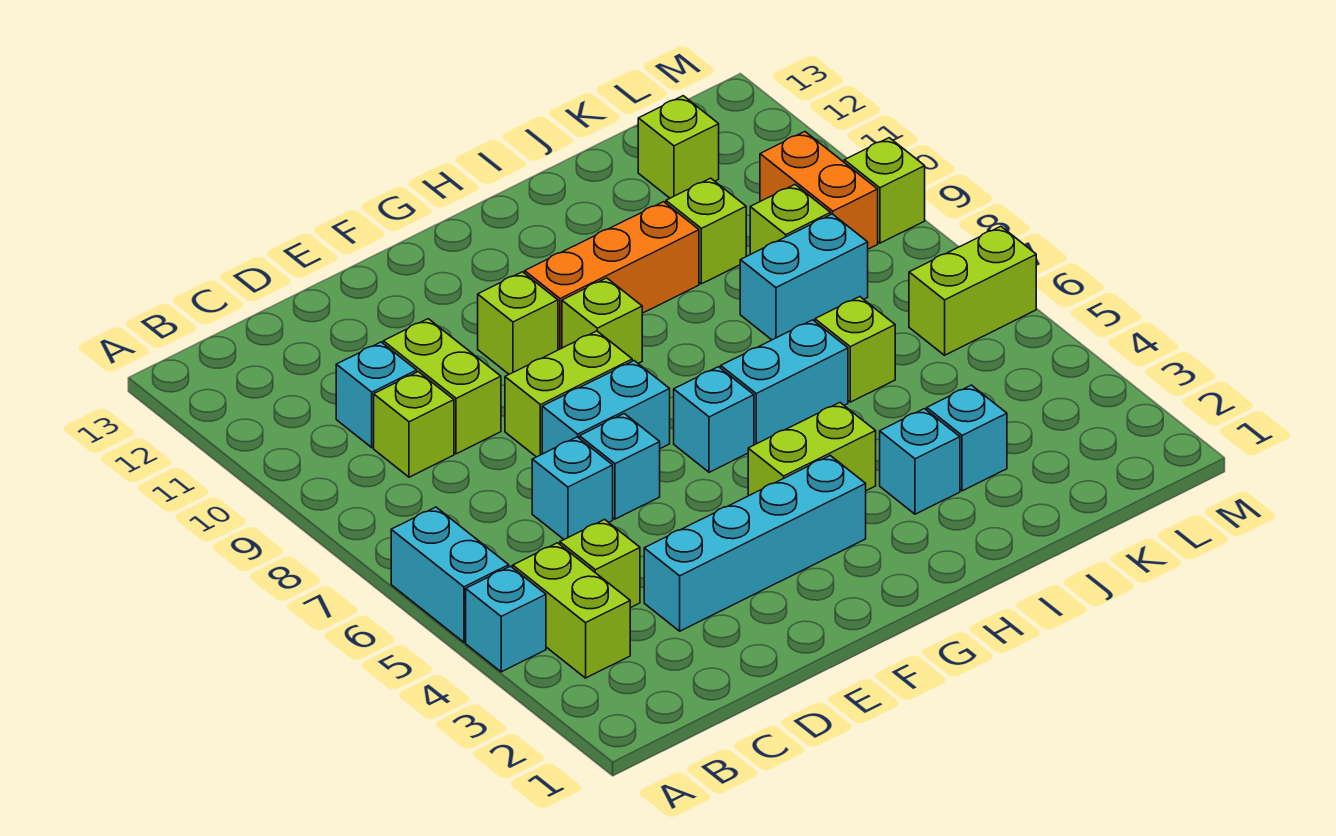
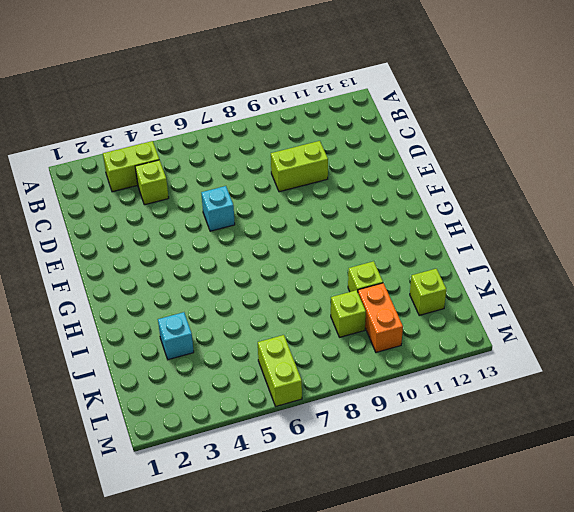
orange 1x2 brick [358,283,403,352] -> orange 1x2 brick turned to [760,132,878,249]
none -> cyan 1x1 brick [466,566,546,672]
none -> cyan 1x2 brick [391,507,509,642]
none -> lime 1x1 brick [374,372,454,477]

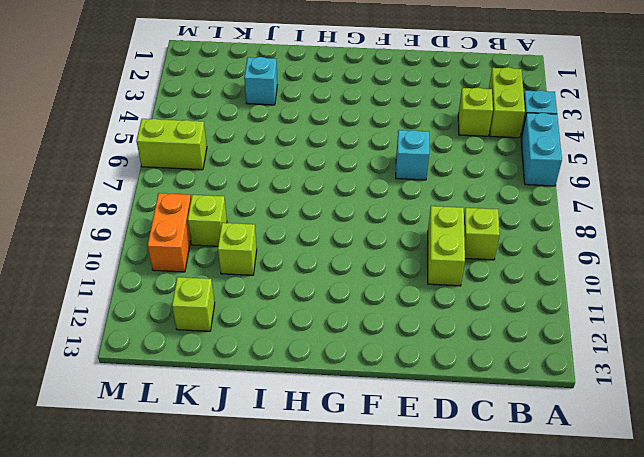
none -> cyan 1x1 brick [336,342,417,448]
none -> cyan 1x4 brick [644,456,866,631]
none -> cyan 1x1 brick [532,437,613,539]

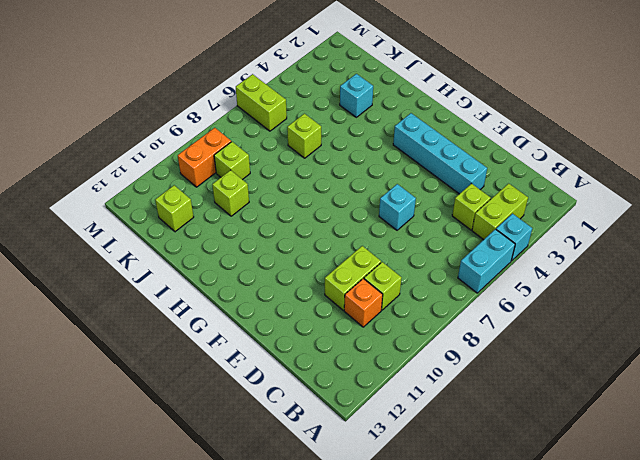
orange 1x1 brick [344,279,383,327] -> cyan 1x1 brick [336,342,417,448]
none -> cyan 1x1 brick [532,437,613,539]
none -> cyan 1x2 brick [542,361,670,454]
none -> lime 1x2 brick [505,331,632,457]

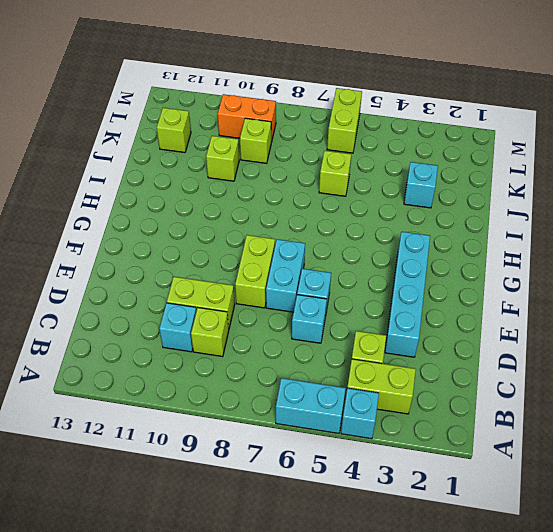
none -> lime 1x1 brick [478,272,558,374]
none -> lime 1x2 brick [748,403,876,496]
none -> cyan 1x1 brick [674,367,754,472]

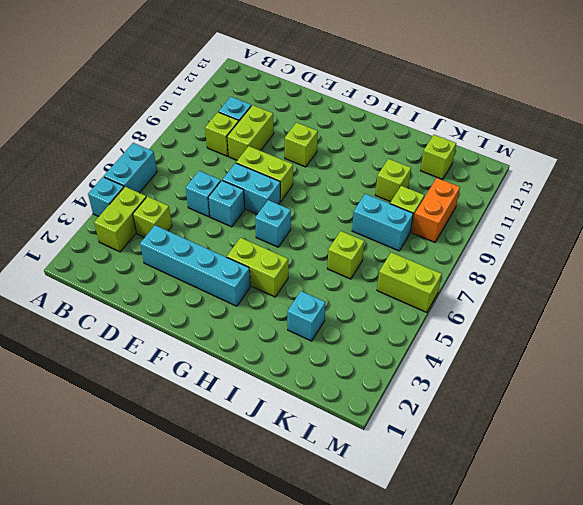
none -> lime 1x1 brick [562,278,642,363]
none -> orange 1x3 brick [525,202,699,350]
none -> cyan 1x2 brick [721,320,848,445]

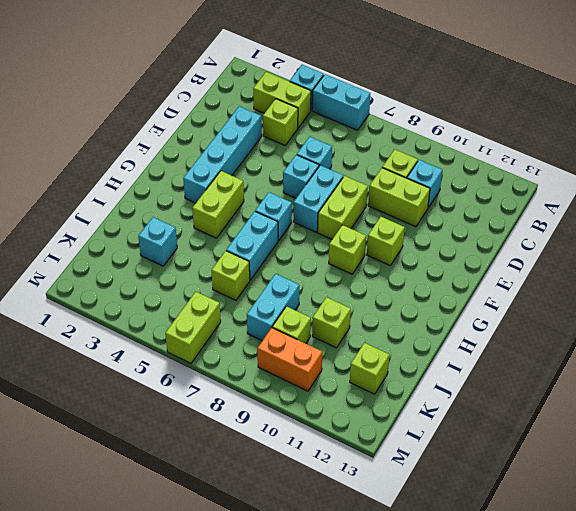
none -> orange 1x3 brick [525,202,699,350]
none -> cyan 1x1 brick [880,409,960,514]
none -> lime 1x1 brick [844,138,925,243]

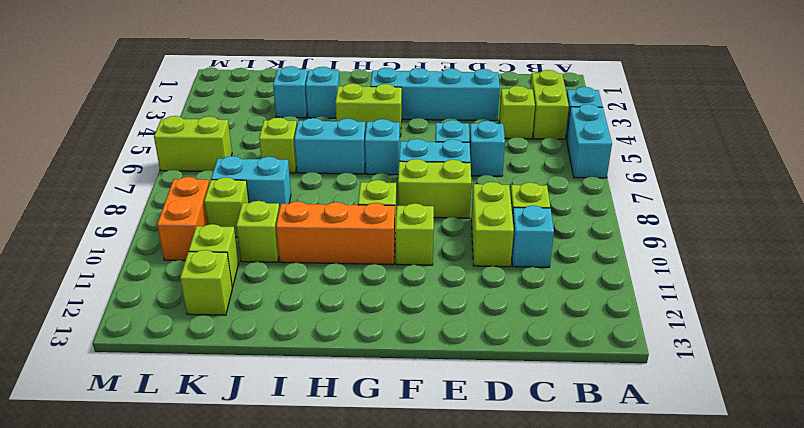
lime 1x1 brick [189,224,239,287] -> lime 1x1 brick moved to [844,138,925,243]

